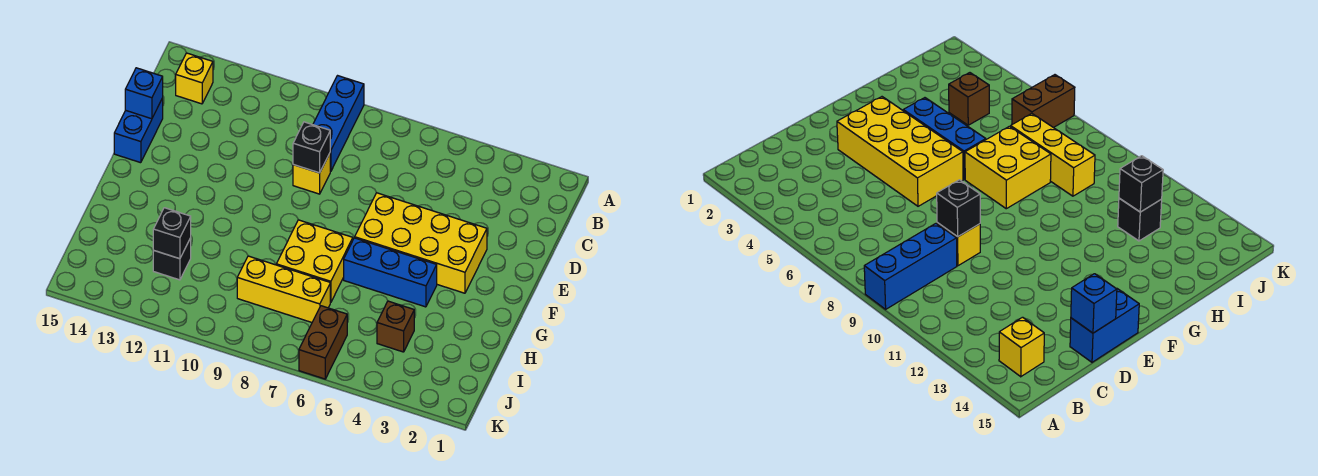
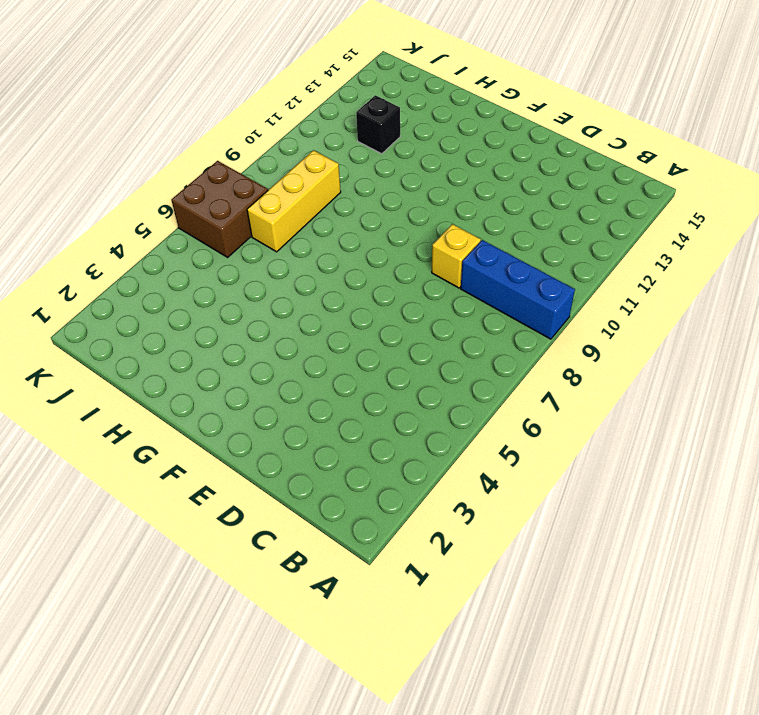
brown 2x2 brick [171,161,268,257] -> brown 1x2 brick [299,306,347,379]
none -> yellow 1x1 brick [176,53,213,104]
none -> blue 1x2 brick [114,98,163,163]
none -> yellow 2x4 brick [355,193,487,293]

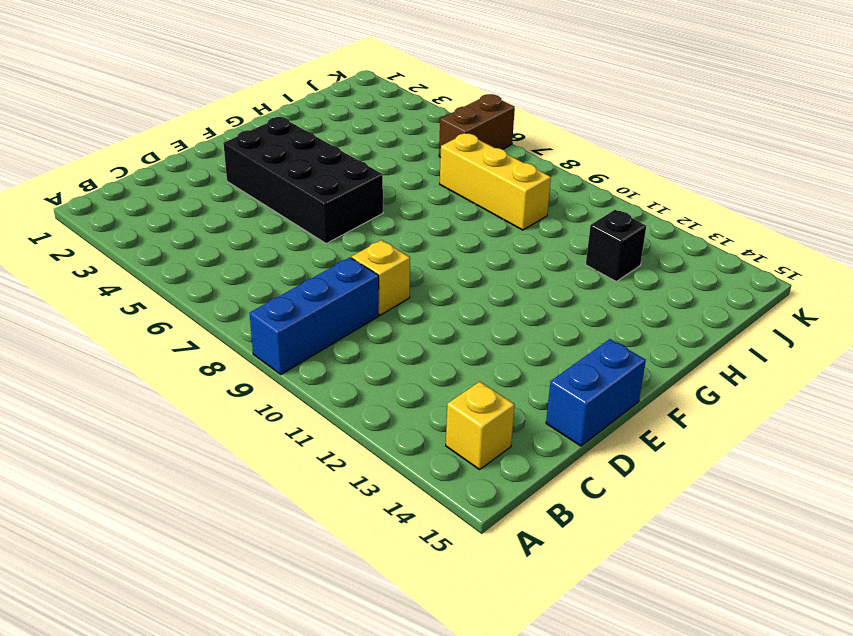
black 2x4 brick [223,117,383,243] -> yellow 2x4 brick [355,193,487,293]
none -> blue 1x3 brick [344,238,437,307]
none -> yellow 2x2 brick [276,220,353,302]
none -> brown 1x1 brick [377,301,414,352]

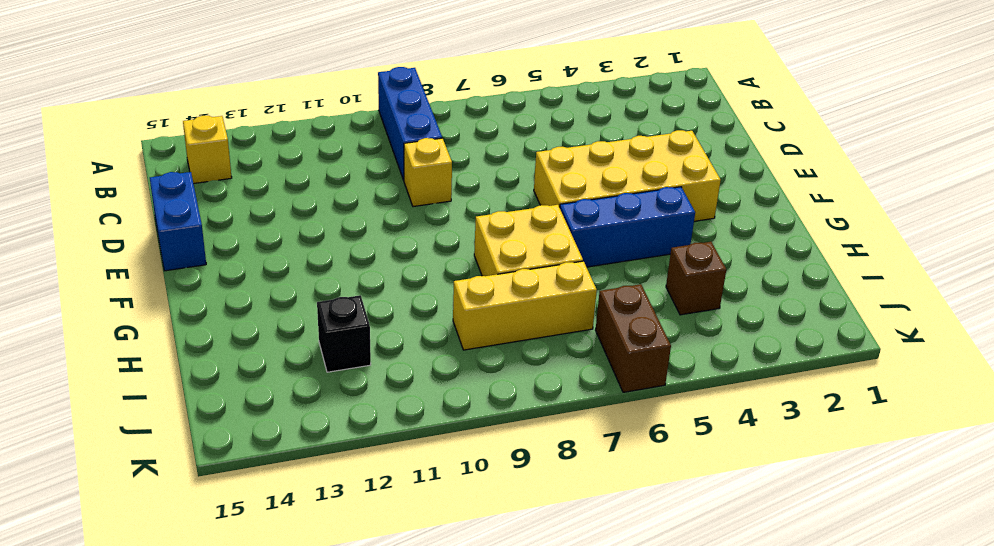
none -> black 1x1 brick [293,122,330,173]
none -> blue 1x1 brick [125,68,163,119]
none -> black 1x1 brick [153,208,191,259]

